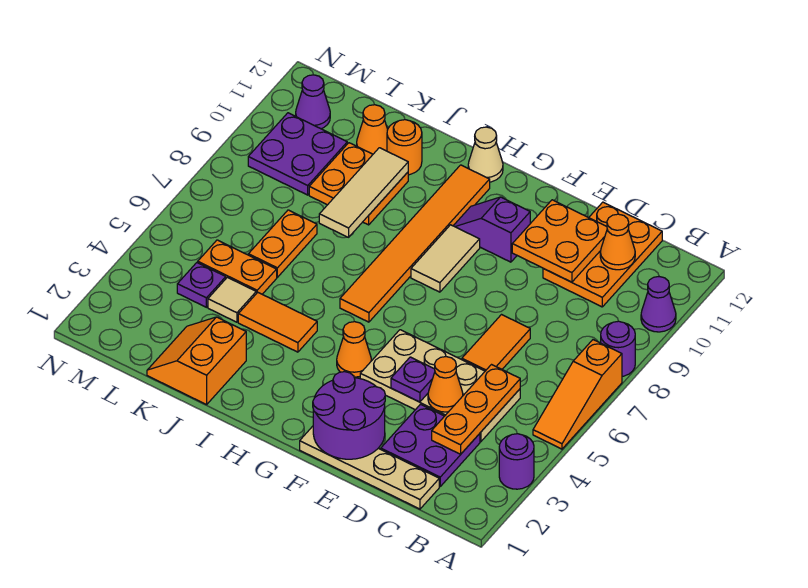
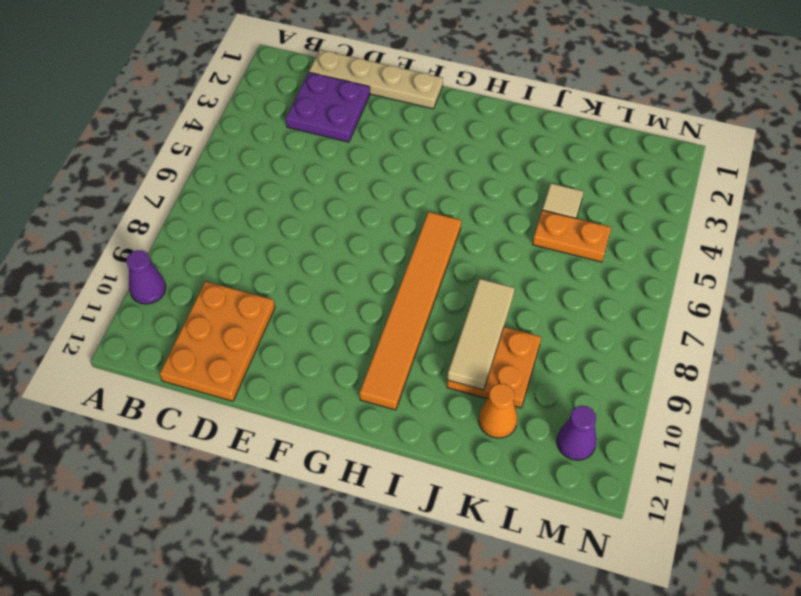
none -> purple 1x1 round brick [499,434,534,489]
none -> orange 1x3 slope [533,340,622,449]
none -> purple 1x1 round brick [601,321,635,376]
none -> tan 2x4 plate [360,330,520,442]

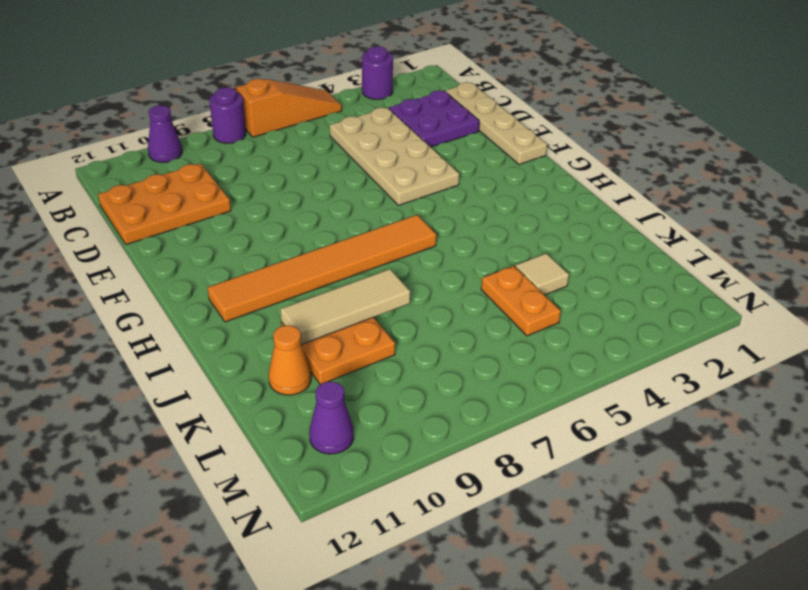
none -> orange 1x2 tile [462,315,530,371]
none -> purple 1x2 slope [454,197,530,262]
none -> orange 1x1 cone [337,322,371,378]
none -> tan 1x2 tile [411,225,480,292]

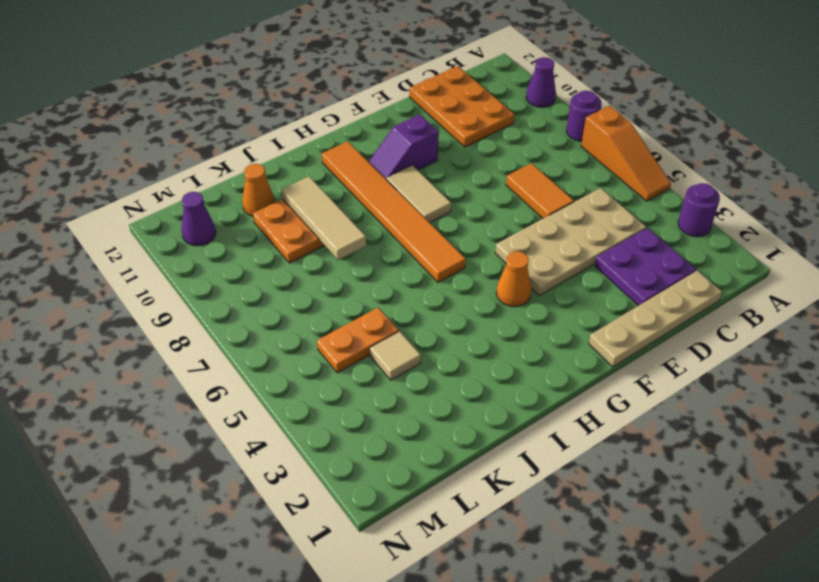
none -> tan 1x1 cone [468,127,503,182]
none -> orange 1x2 tile [238,292,317,352]
none -> orange 2x2 slope [147,317,246,405]
none -> orange 1x1 round brick [387,120,422,175]

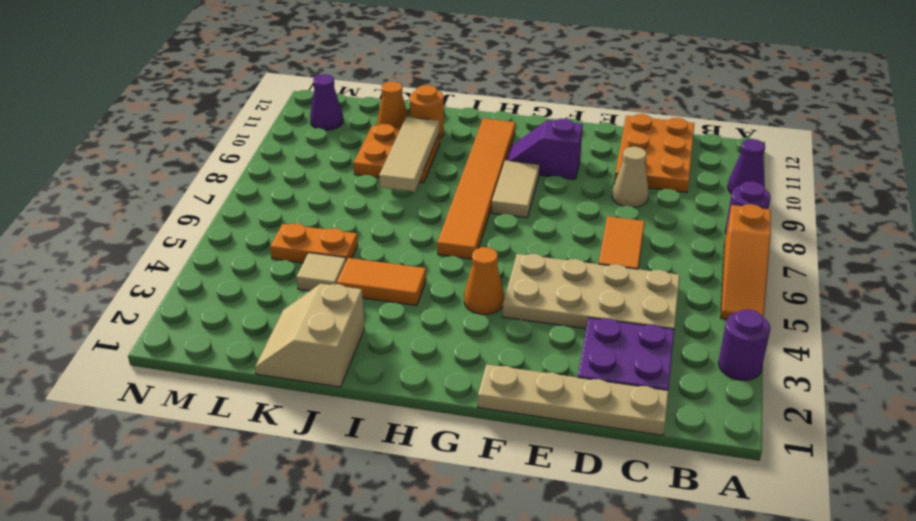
tan 1x1 cone [612,147,649,208] -> tan 1x1 cone moved to [468,127,503,182]
tan 2x2 slope [255,284,365,387] -> orange 2x2 slope [147,317,246,405]
none -> orange 1x2 plate [248,210,317,277]
none -> purple 1x1 plate [177,263,226,307]
none -> purple 2x2 plate [248,113,347,195]
none -> orange 1x3 plate [432,365,520,454]

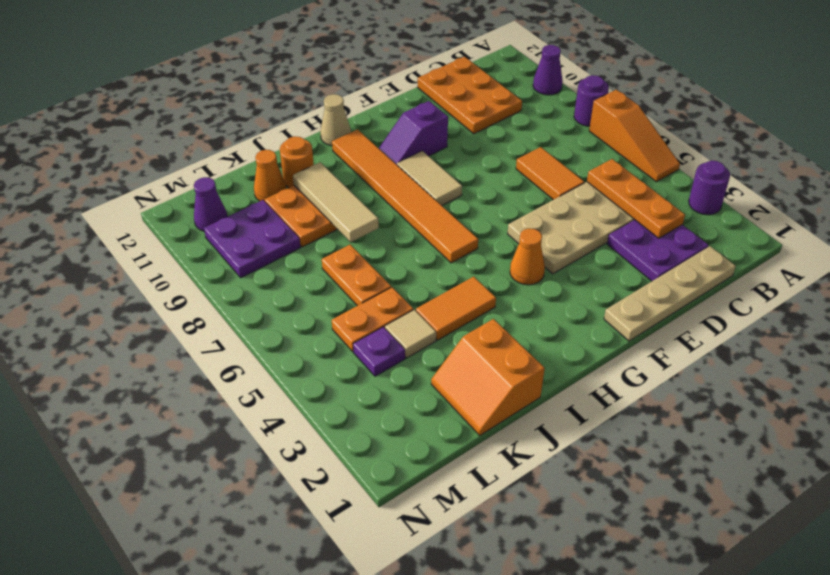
none -> orange 1x1 cone [600,214,635,270]
none -> orange 1x1 cone [428,357,463,412]
none -> orange 2x2 plate [512,200,607,282]
none -> purple 2x2 round brick [313,372,385,459]

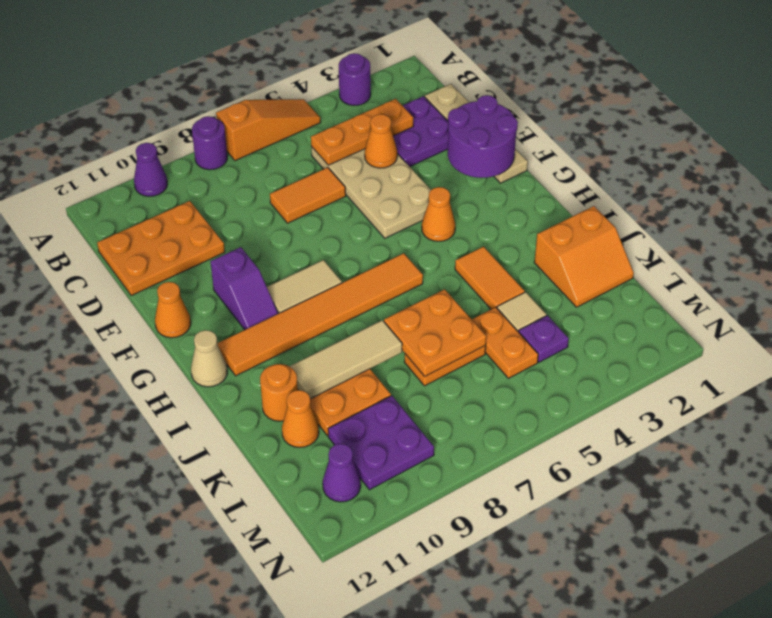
orange 1x1 cone [155,282,191,338] -> orange 1x1 cone moved to [600,214,635,270]
orange 2x2 plate [384,289,486,376] -> orange 2x2 plate moved to [512,200,607,282]
none -> purple 1x1 plate [391,357,435,402]

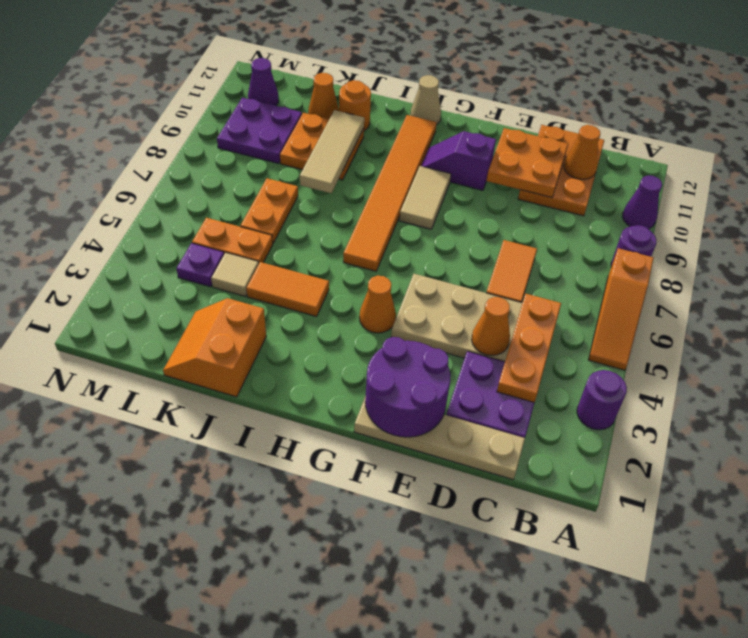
none -> purple 1x1 plate [391,357,435,402]

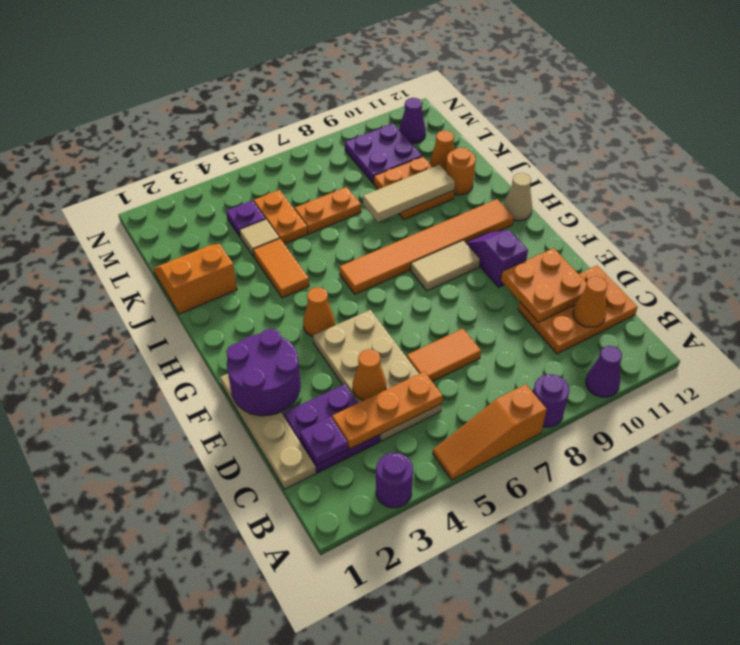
purple 1x1 plate [300,417,348,465] -> purple 1x1 plate moved to [391,357,435,402]

